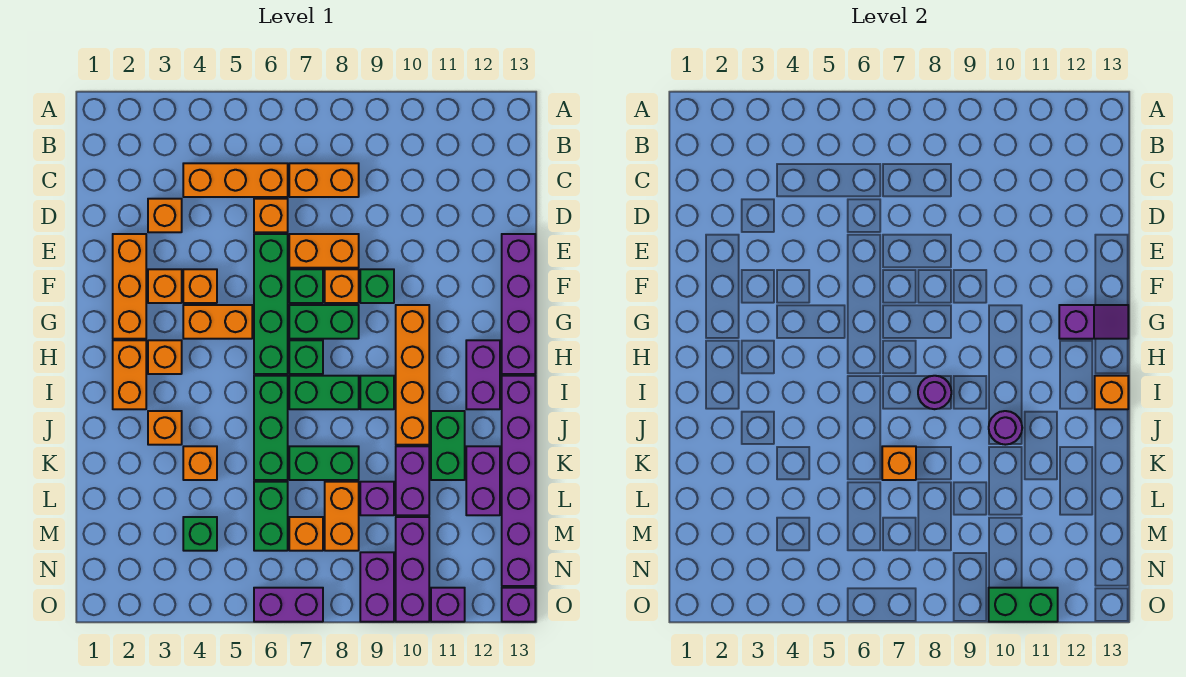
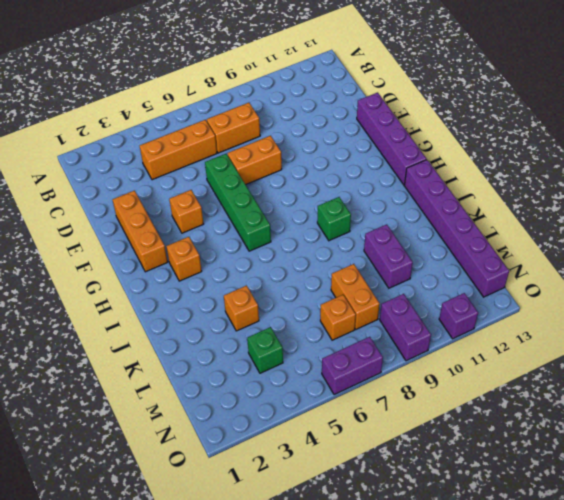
none -> orange 1x1 brick [148,199,182,232]
none -> orange 1x1 brick [254,199,288,232]
none -> orange 1x1 brick [148,269,182,303]
none -> green 1x1 brick [289,269,323,303]

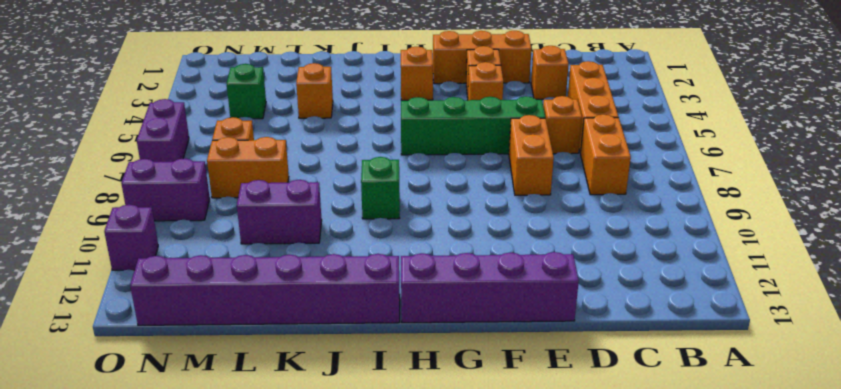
none -> green 1x1 brick [289,269,323,303]
none -> orange 1x1 brick [325,269,359,303]
none -> green 1x1 brick [360,269,394,303]
none -> orange 1x2 brick [183,305,252,339]

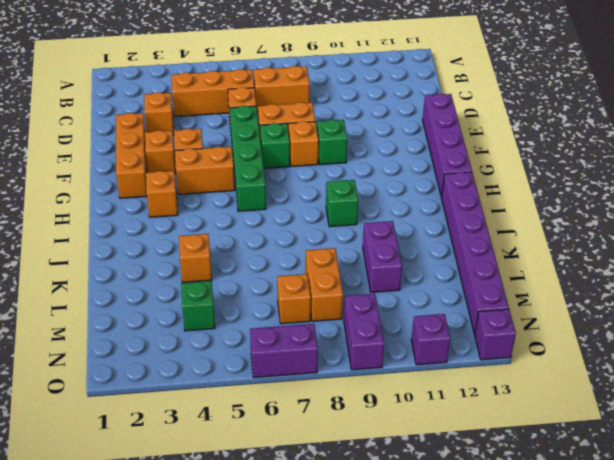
none -> green 1x2 brick [289,305,359,339]
none -> orange 1x4 brick [396,305,429,445]
none -> orange 1x2 brick [113,340,146,409]
none -> green 1x1 brick [289,340,323,374]

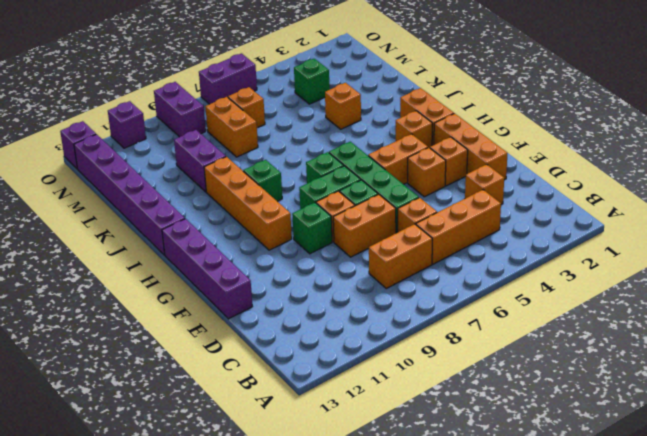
none -> purple 1x2 brick [466,340,500,409]
none -> green 1x3 brick [254,376,288,480]
none -> green 1x2 brick [289,376,359,409]
none -> orange 1x1 brick [148,411,182,445]

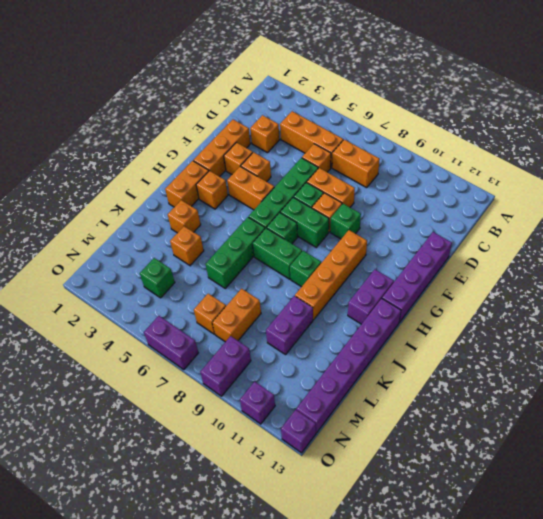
none -> green 1x2 brick [431,411,465,480]
none -> green 1x2 brick [289,446,359,480]
none -> purple 1x2 brick [466,446,500,515]
none -> green 1x2 brick [254,482,288,551]

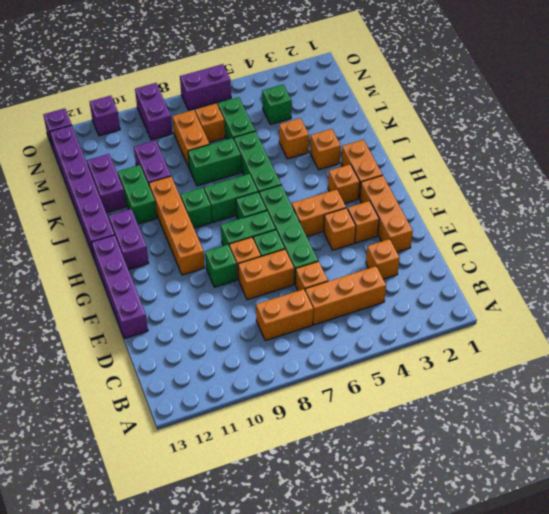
none -> purple 1x1 brick [360,482,394,515]
none -> purple 1x3 brick [396,517,429,622]
none -> purple 1x2 slope [1059,305,1128,339]
none -> purple 1x1 round brick [918,376,951,409]

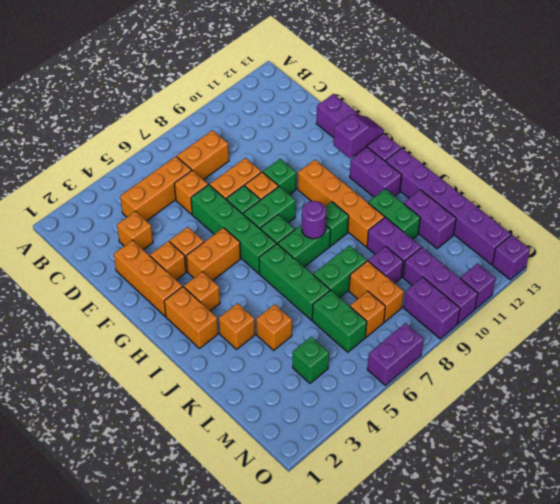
none -> orange 1x1 brick [1095,376,1128,409]
none -> purple 1x1 round brick [989,411,1022,445]
none -> orange 1x1 brick [882,446,916,480]
none -> green 1x2 brick [989,588,1058,622]

